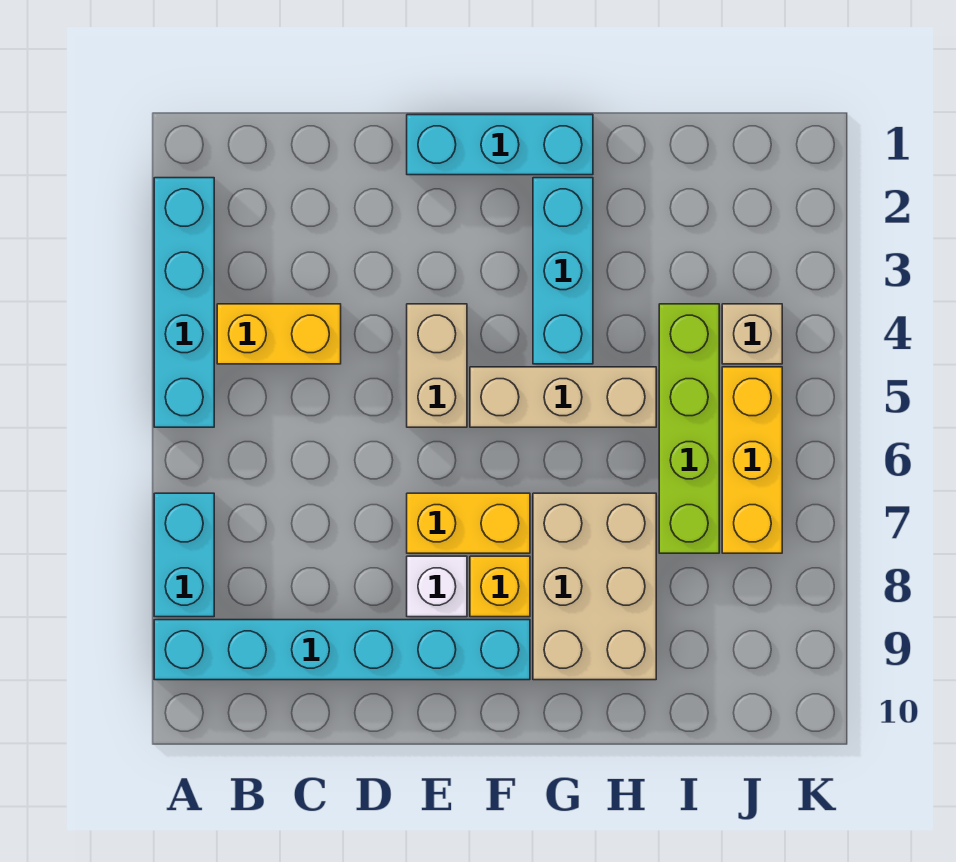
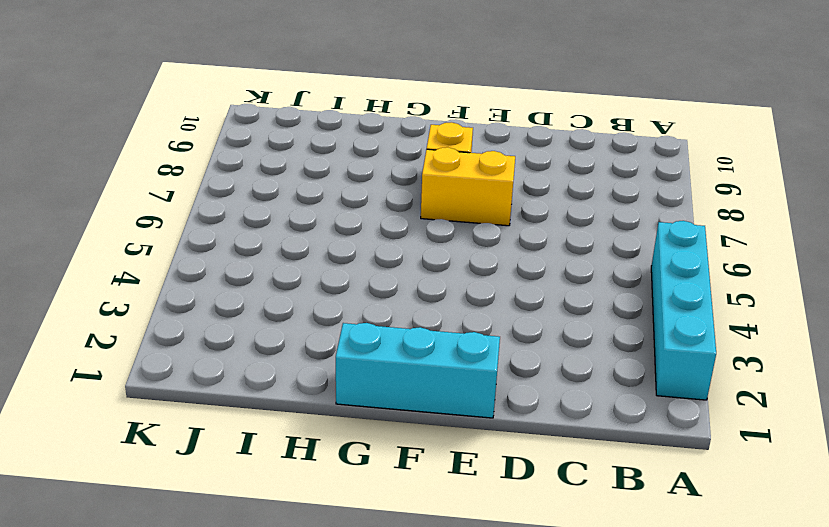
none -> cyan 1x2 brick [154,493,214,617]
none -> cyan 1x6 brick [154,620,530,680]
none -> yellow 1x2 brick [217,304,341,364]

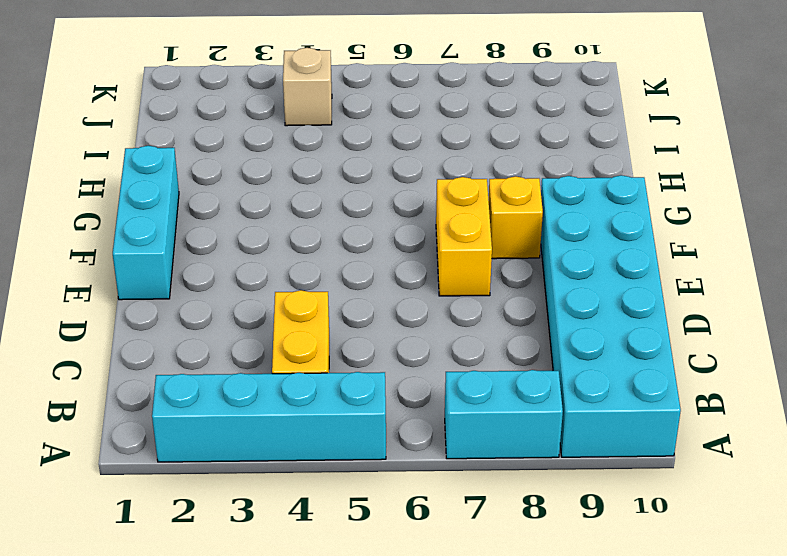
cyan 2x6 brick [541,175,681,457] -> cyan 1x6 brick [154,620,530,680]
none -> tan 1x2 brick [407,304,467,427]
none -> white 1x1 brick [407,556,467,617]
none -> tan 1x3 brick [470,367,656,427]

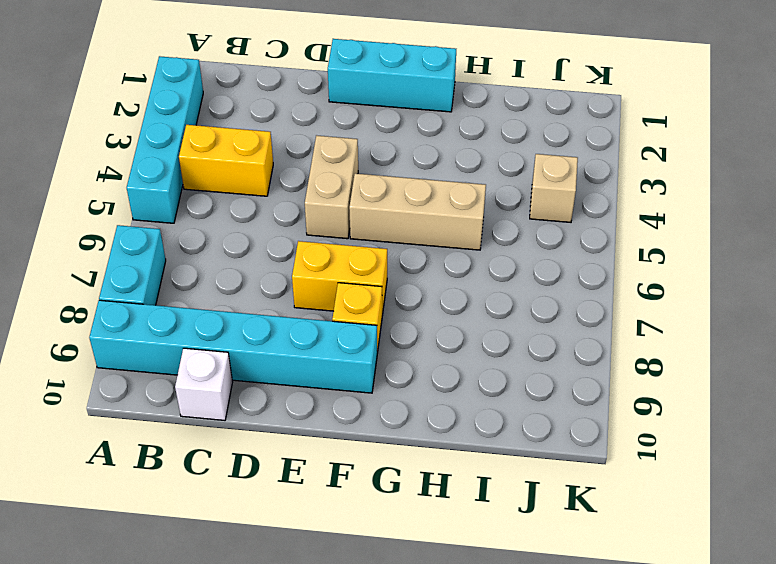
white 1x1 brick [175,348,233,420] -> white 1x1 brick moved to [407,556,467,617]
none -> cyan 1x3 brick [533,178,593,364]
none -> tan 2x3 brick [533,493,656,680]
none -> lime 1x4 brick [659,304,719,553]

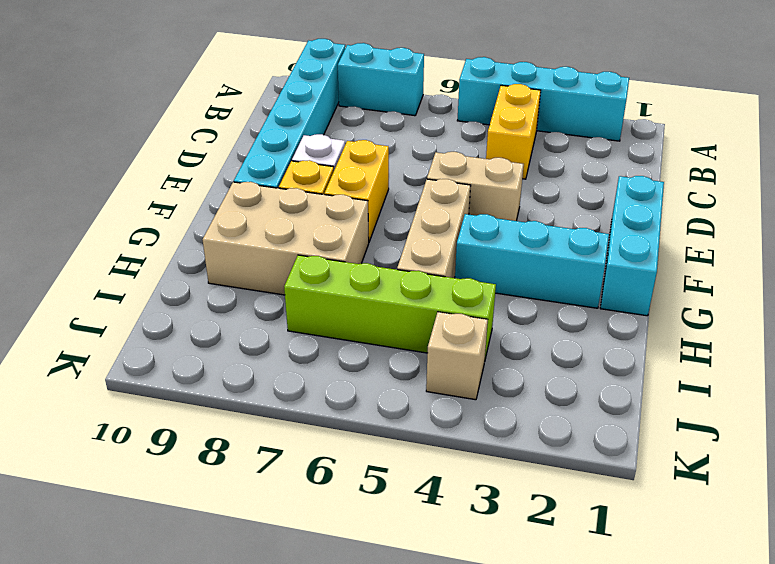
none -> yellow 1x3 brick [722,367,782,553]

